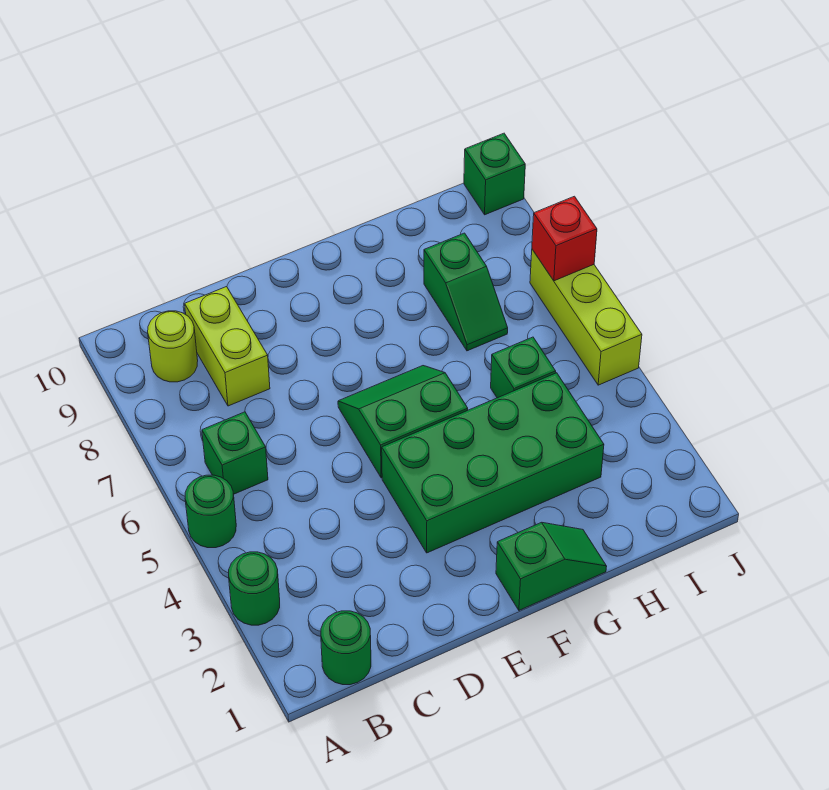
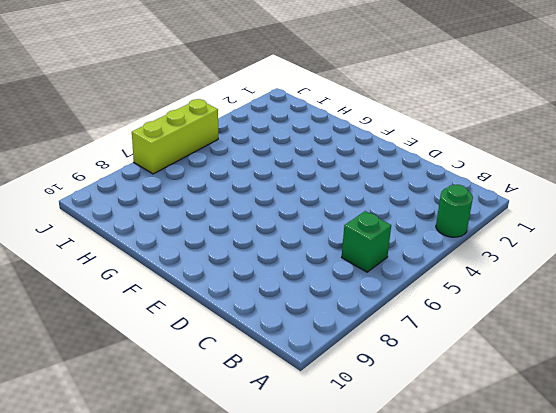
none -> green 1x1 round brick [185,475,236,548]
none -> green 1x1 round brick [321,611,371,685]
none -> lime 1x1 round brick [148,311,198,382]

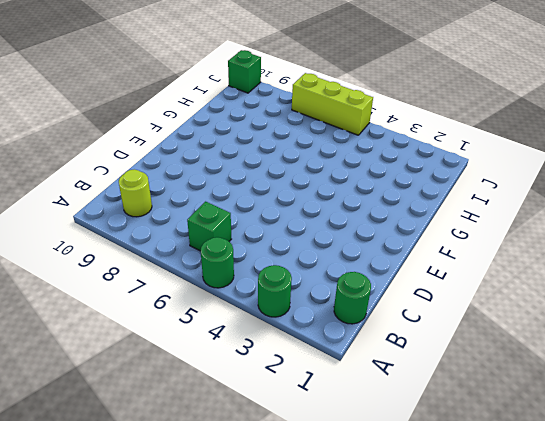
none -> lime 1x2 brick [185,287,270,406]
none -> green 2x4 brick [382,373,604,553]
none -> green 2x2 slope [338,366,468,478]

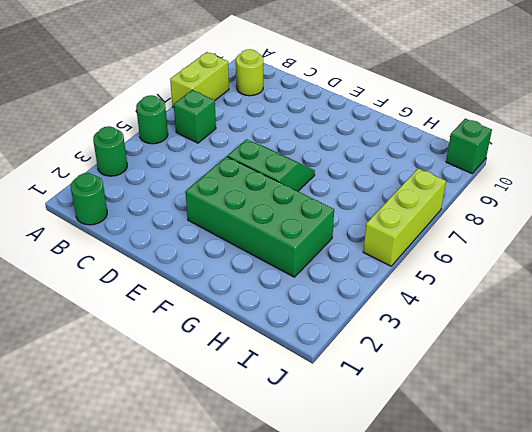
lime 1x2 brick [170,52,229,107] -> lime 1x2 brick moved to [185,287,270,406]
none -> green 1x2 slope [496,522,607,610]
none -> green 1x1 brick [491,337,556,398]
none -> green 1x2 slope [424,233,508,351]

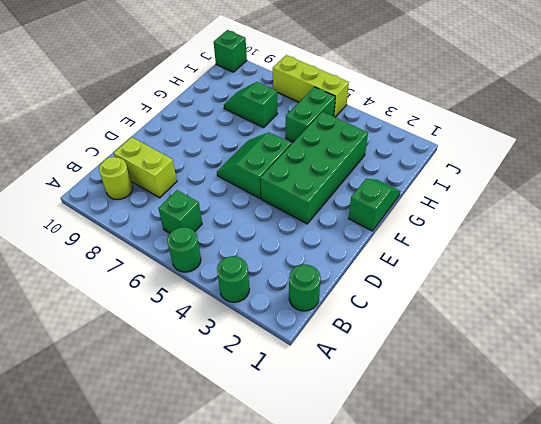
green 1x2 brick [286,87,335,142] -> green 1x1 brick [491,337,556,398]
green 1x2 slope [224,82,278,128] -> green 1x2 slope turned to [424,233,508,351]
none -> red 1x1 brick [532,196,597,281]

